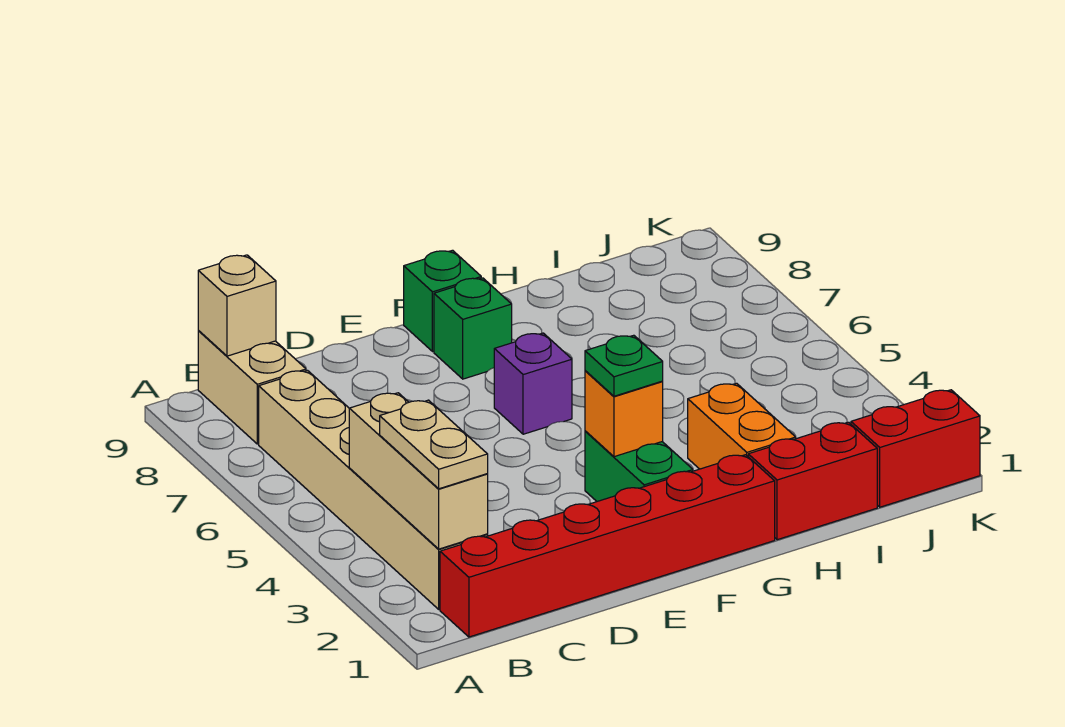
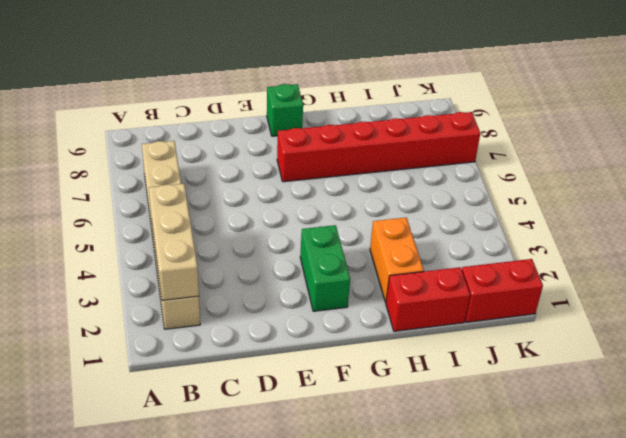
red 1x6 brick [277,112,480,182] -> red 1x6 brick moved to [440,455,775,637]
none -> tan 1x2 brick [198,331,306,444]
none -> purple 1x1 brick [494,333,572,434]
none -> green 1x1 brick [434,278,512,379]

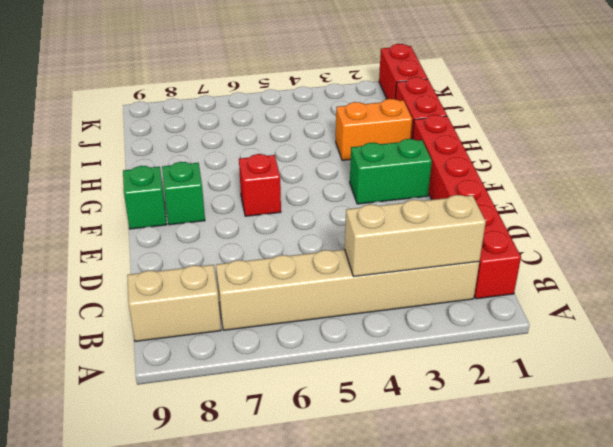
red 1x1 brick [239,154,281,216] -> purple 1x1 brick [494,333,572,434]
none -> tan 1x1 brick [198,255,276,356]
none -> orange 1x1 brick [585,371,663,457]
none -> tan 1x2 plate [380,400,488,489]

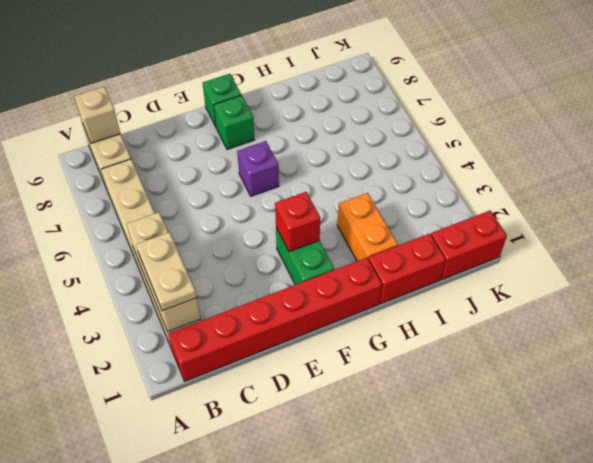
red 1x1 brick [275,192,320,252] -> orange 1x1 brick [585,371,663,457]
none -> green 1x1 plate [585,335,663,396]

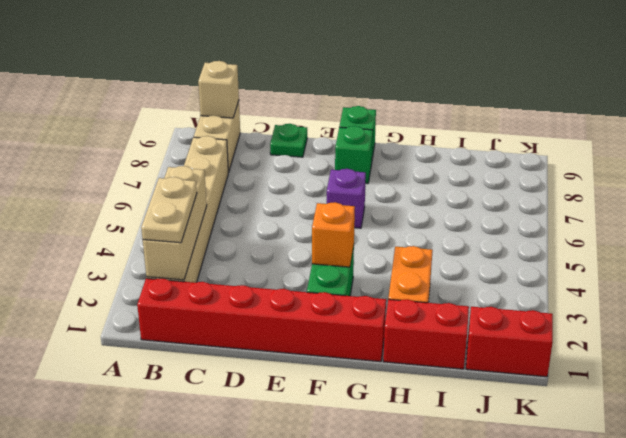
green 1x1 plate [270,124,307,157] -> green 1x1 plate moved to [585,335,663,396]

